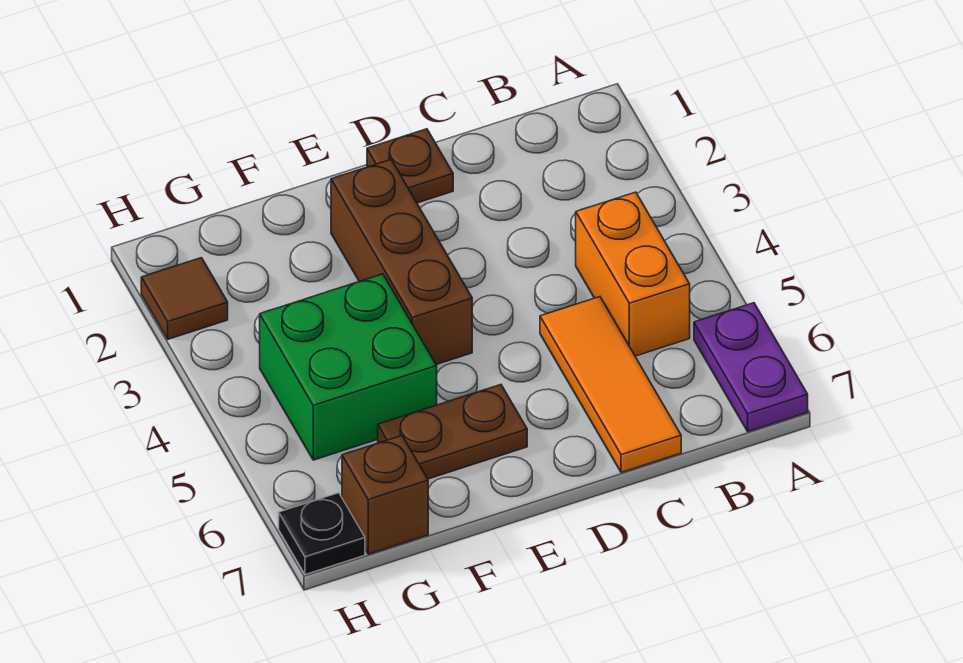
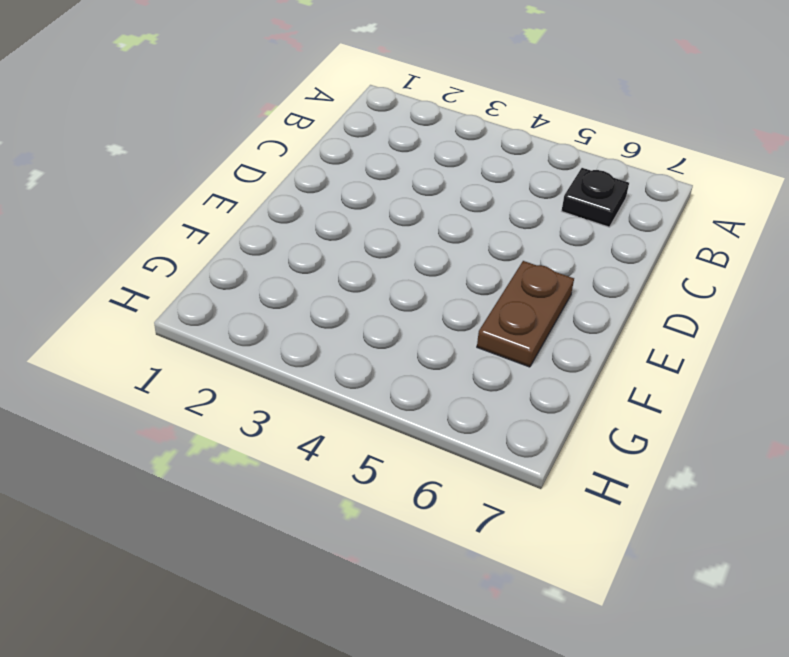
black 1x1 plate [562,168,629,227] -> black 1x1 plate moved to [279,493,365,575]
none -> purple 1x2 plate [694,303,808,431]
none -> orange 1x2 brick [576,192,690,356]

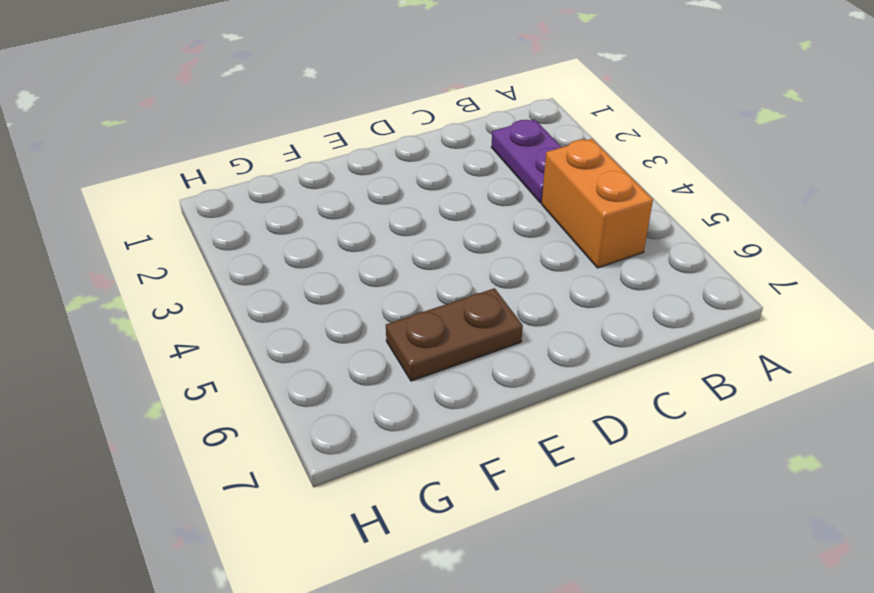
purple 1x2 plate [492,119,561,203] -> purple 1x2 plate moved to [694,303,808,431]
none -> orange 1x3 tile [540,297,681,472]
none -> brown 1x1 plate [367,129,453,203]

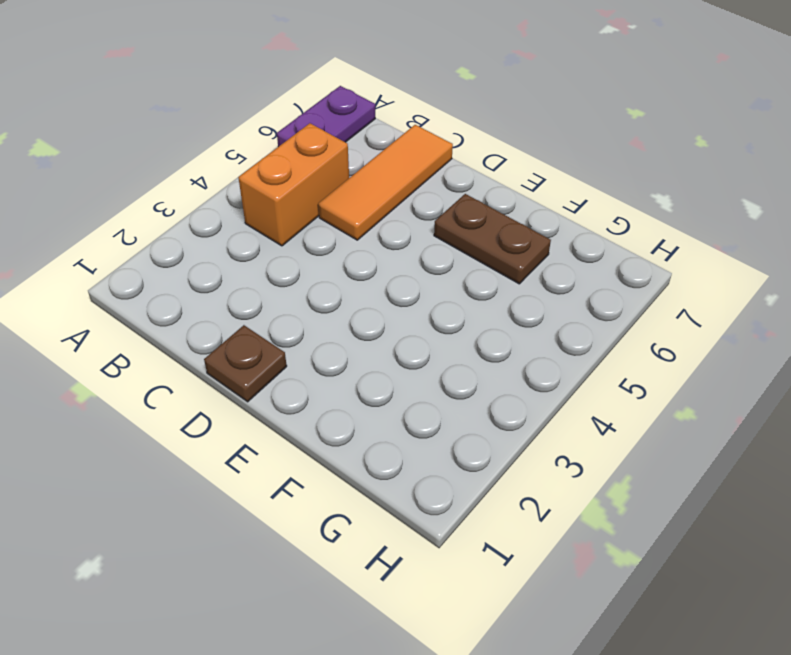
none -> brown 1x3 brick [331,160,472,365]
none -> green 2x2 brick [260,274,437,460]

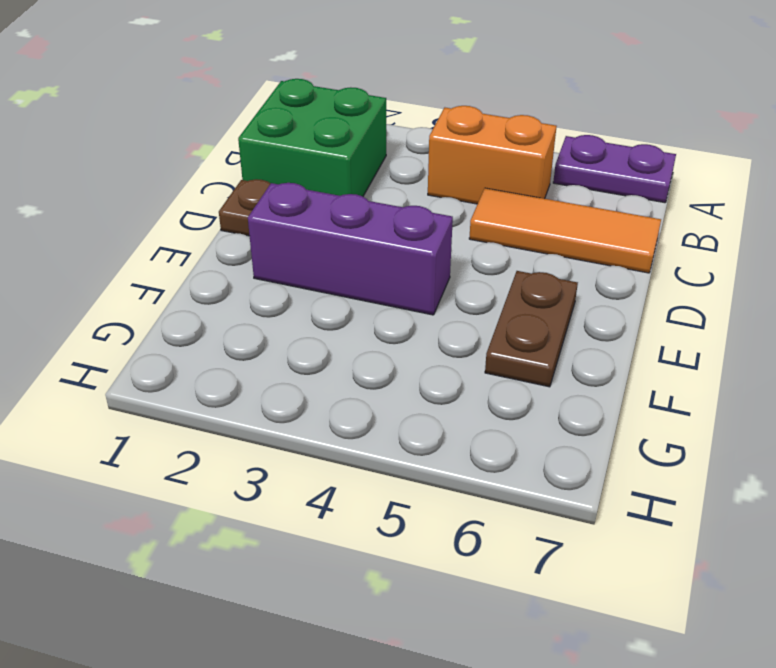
green 2x2 brick [238,79,386,196] -> green 2x2 brick moved to [260,274,437,460]
purple 1x3 brick [248,183,453,315] -> brown 1x3 brick [331,160,472,365]
none -> brown 1x1 brick [342,436,428,554]
none -> brown 1x1 tile [141,258,228,339]

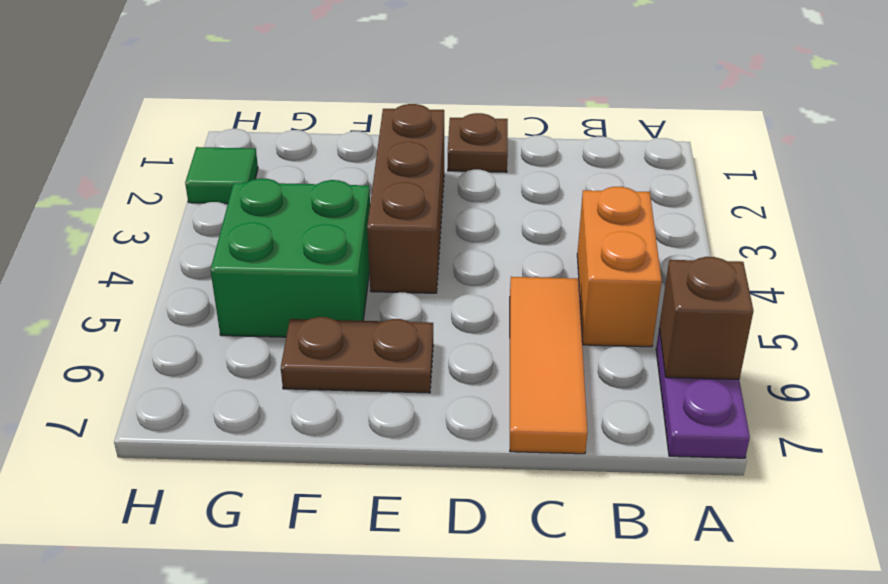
brown 1x1 brick [659,257,754,379] -> brown 1x1 brick moved to [342,436,428,554]
green 1x1 tile [185,147,258,204] -> brown 1x1 tile [141,258,228,339]
none -> black 1x1 plate [279,493,365,575]

